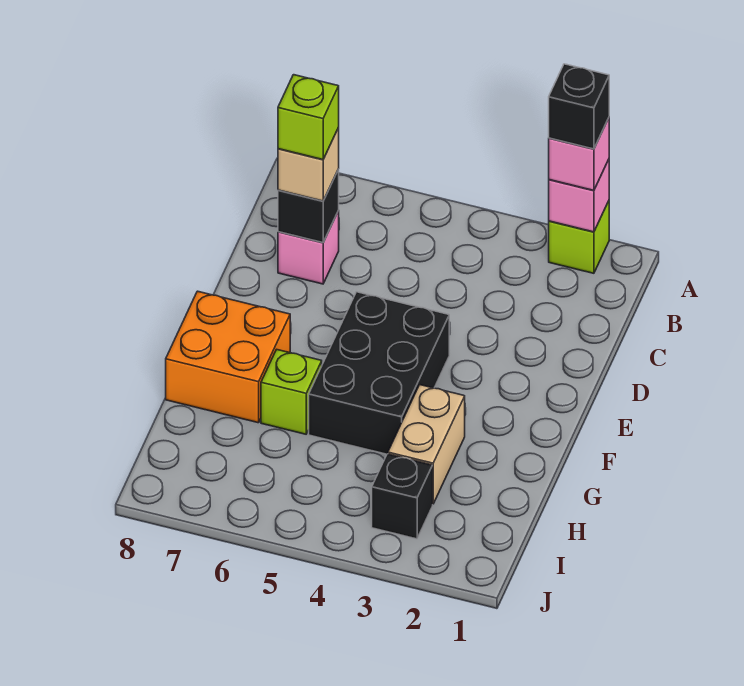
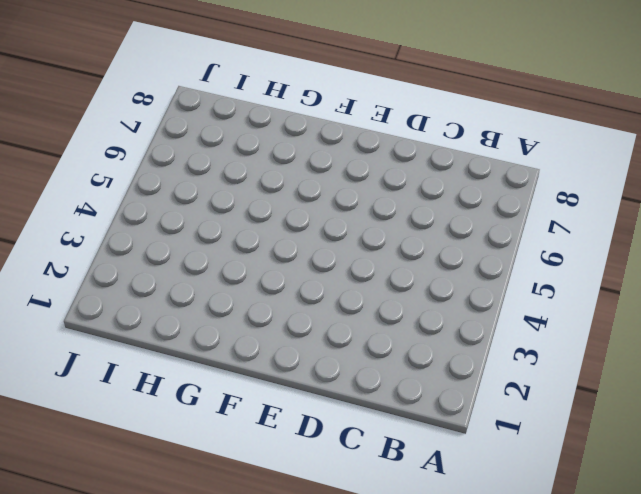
none -> lime 1x1 brick [549,201,609,273]
none -> pink 1x1 brick [278,211,339,284]
none -> black 2x3 brick [309,292,449,454]

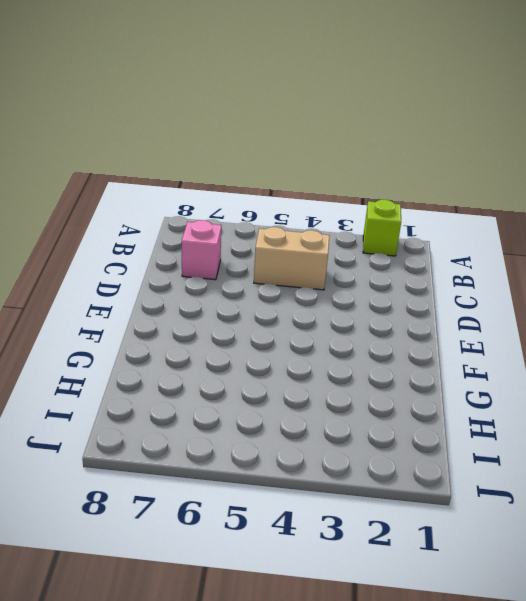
tan 1x2 brick [254,227,330,290] -> tan 1x2 brick turned to [388,385,465,504]
none -> black 2x3 brick [309,292,449,454]
none -> orange 2x2 brick [166,291,290,423]
none -> lime 1x1 brick [261,349,322,434]

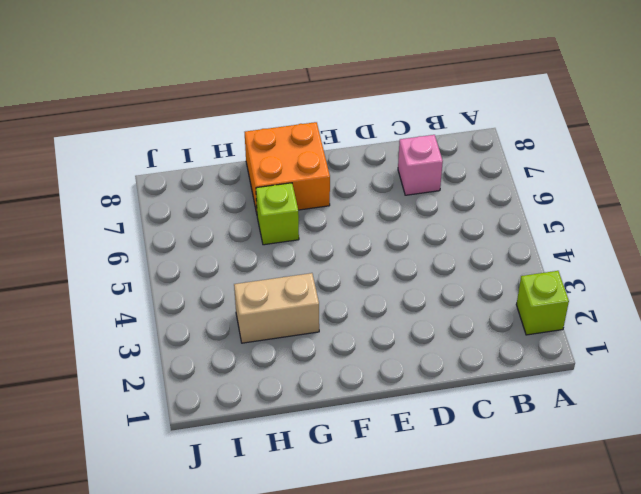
none -> black 2x3 brick [309,292,449,454]
none -> black 1x1 brick [372,454,433,539]
none -> pink 1x1 brick [549,159,609,232]

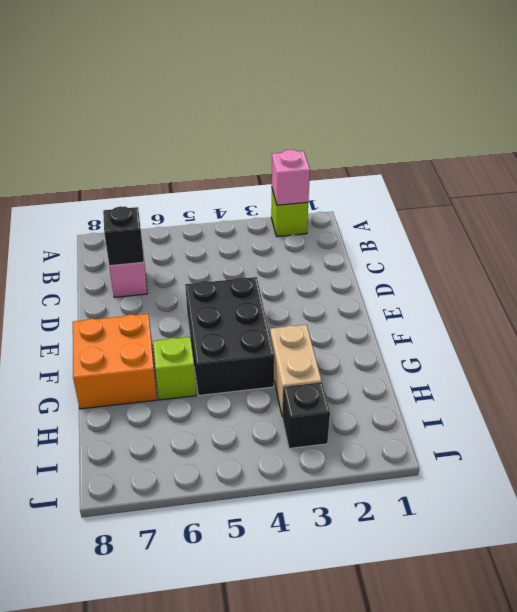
none -> pink 1x1 brick [549,118,609,190]
none -> tan 1x1 brick [278,127,339,201]
none -> black 1x1 brick [549,64,609,149]

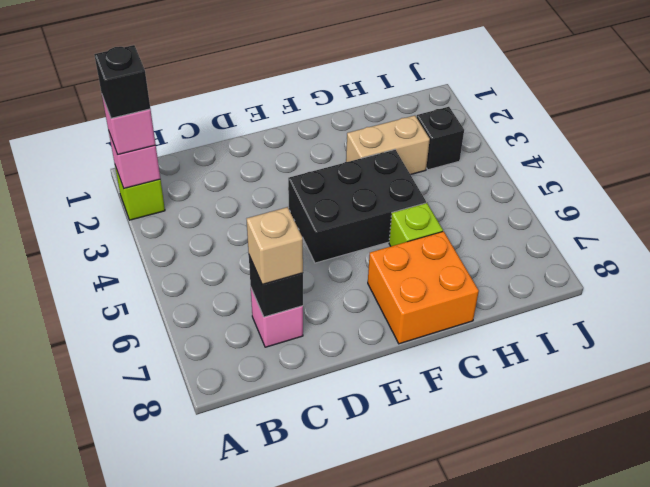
none -> lime 1x1 brick [278,75,339,160]

